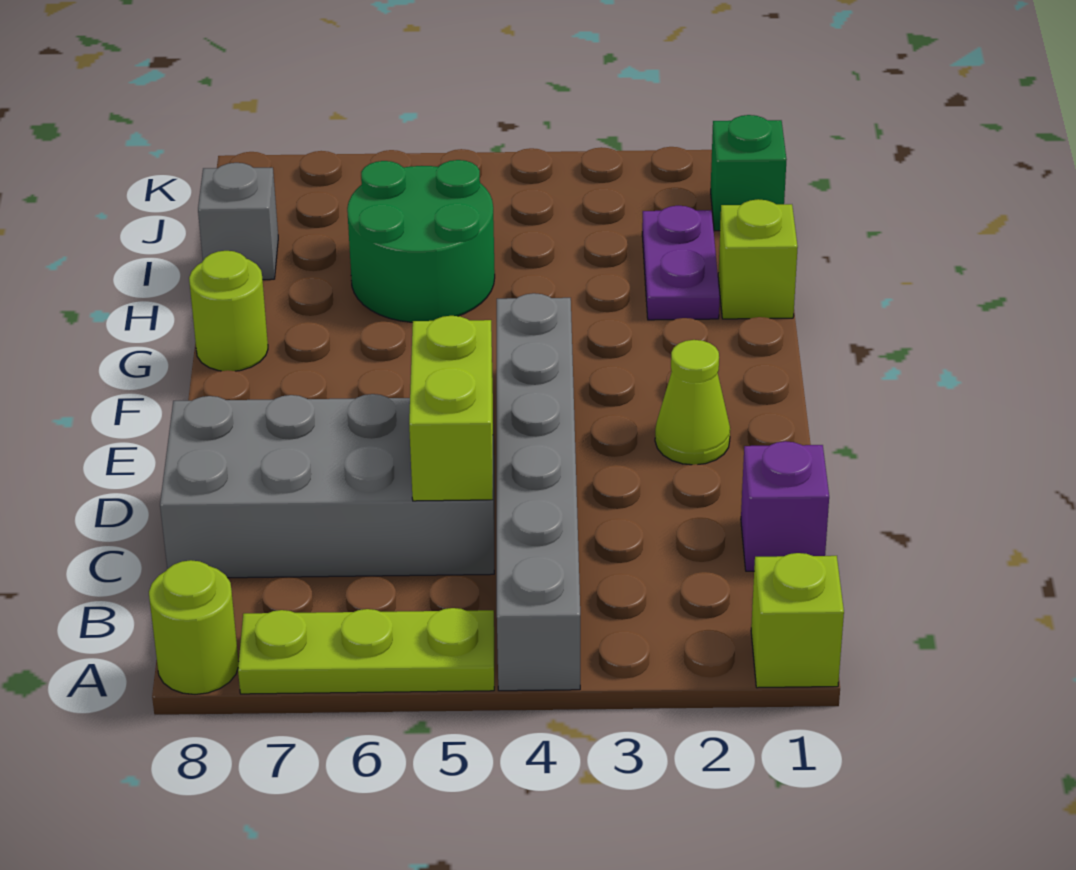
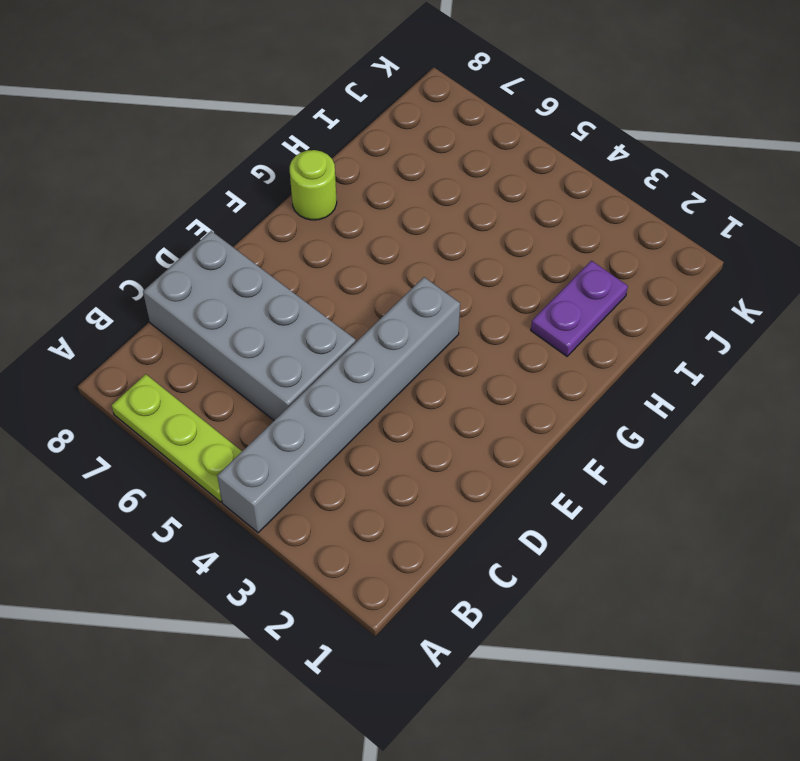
none -> lime 1x1 brick [751,553,844,688]
none -> lime 1x1 round brick [149,560,239,694]
none -> purple 1x1 brick [741,441,829,571]

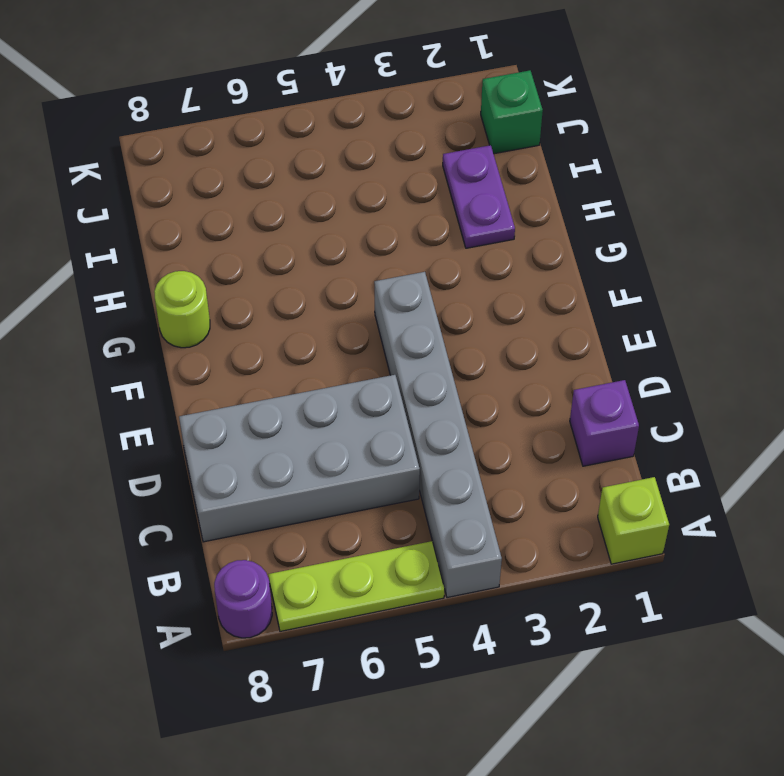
purple 1x1 round brick [214,560,272,638] -> lime 1x1 round brick [149,560,239,694]
none -> lime 1x1 cone [655,340,730,465]
none -> lime 1x1 brick [718,199,798,319]
none -> green 2x2 round brick [347,160,495,322]

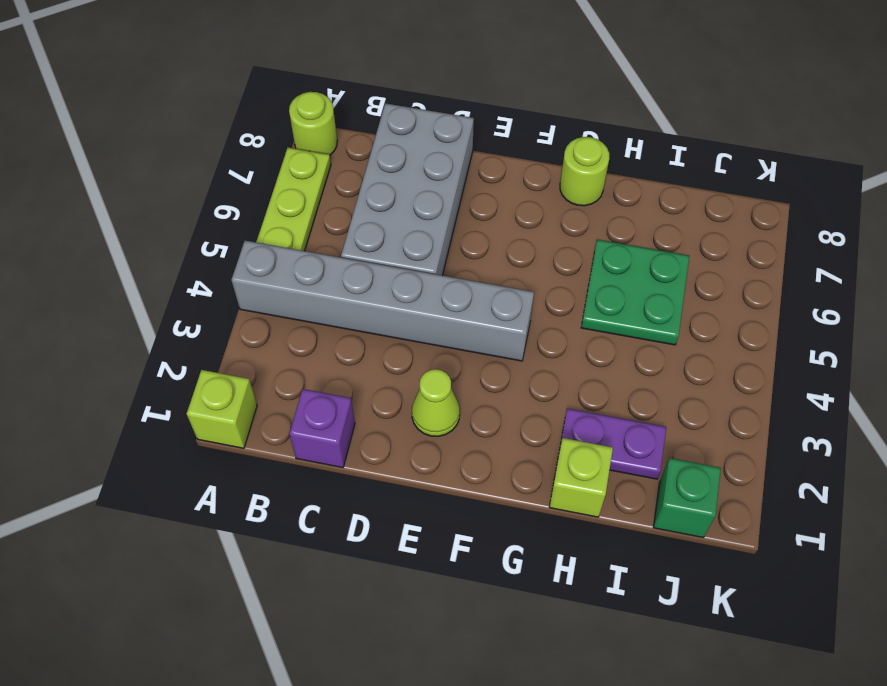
green 2x2 plate [581,240,689,345] -> green 2x2 round brick [347,160,495,322]
none -> grey 1x1 brick [198,163,278,280]
none -> lime 1x2 brick [409,316,493,501]

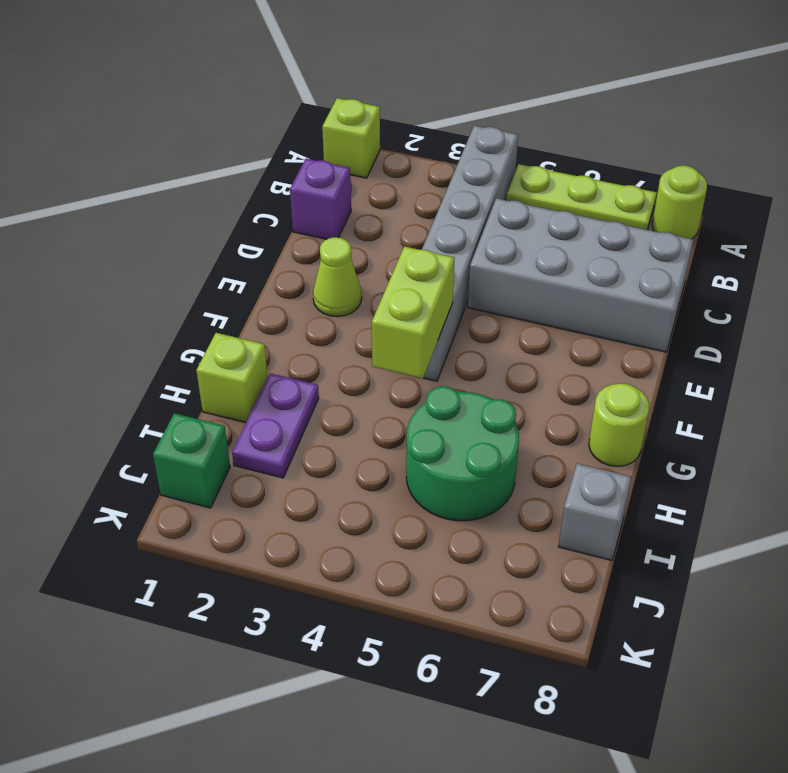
lime 1x2 brick [372,246,455,378] -> lime 1x2 brick moved to [409,316,493,501]

